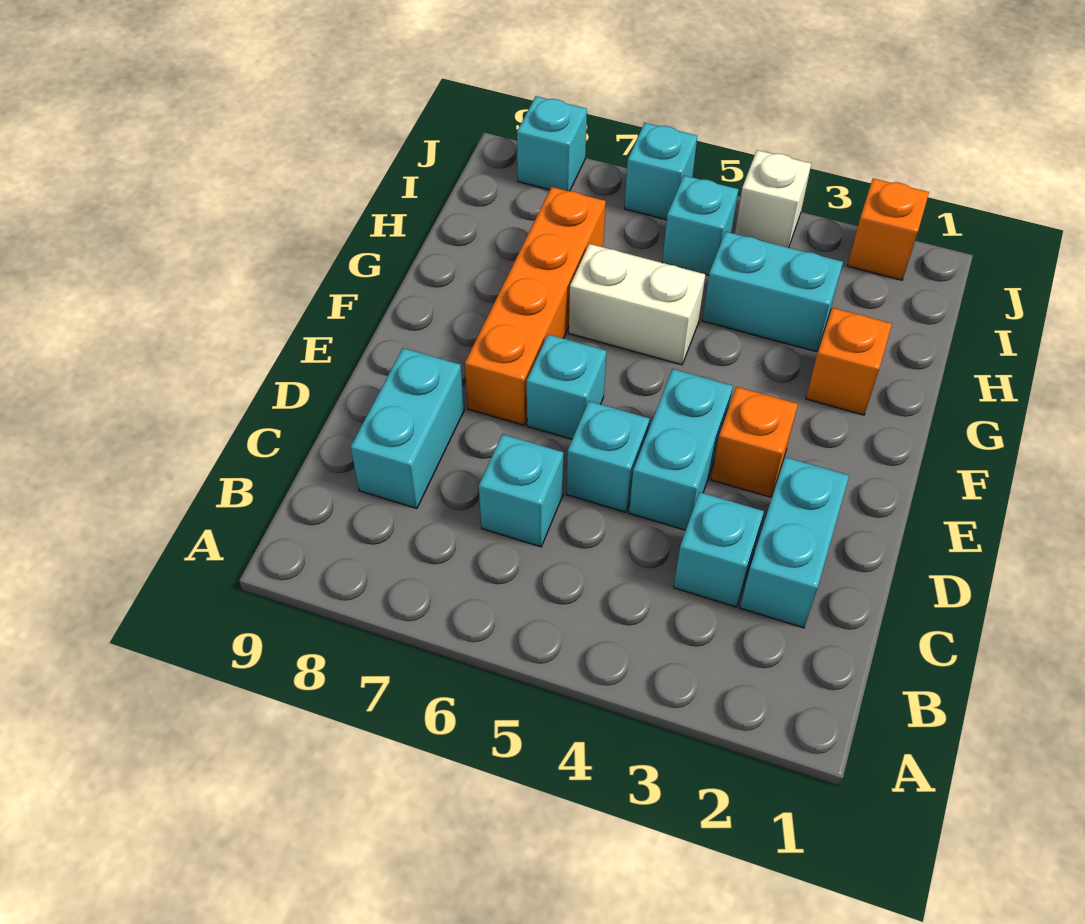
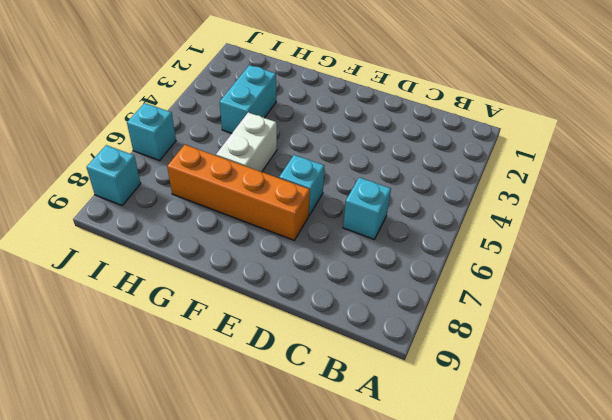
none -> cyan 1x2 brick [740,457,849,628]
none -> cyan 1x1 brick [674,492,764,607]
none -> cyan 1x2 brick [351,348,464,509]

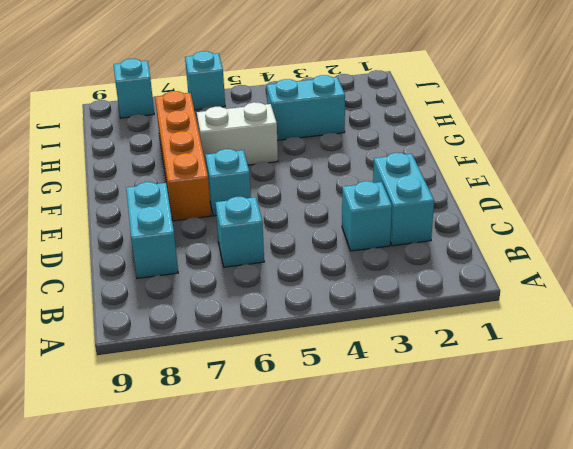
none -> cyan 1x2 brick [629,369,733,530]
none -> cyan 1x1 brick [567,401,649,512]
none -> orange 1x1 brick [711,387,798,497]

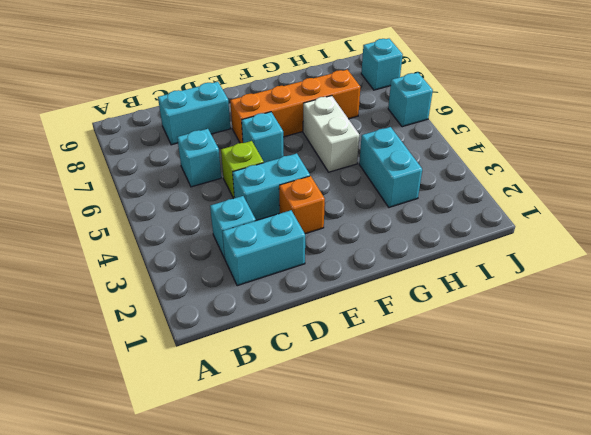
lime 1x1 brick [221,141,264,199] -> cyan 1x1 brick [567,401,649,512]
none -> orange 1x1 brick [806,308,892,415]
none -> cyan 1x1 brick [662,176,739,276]
none -> orange 1x1 brick [848,178,929,280]

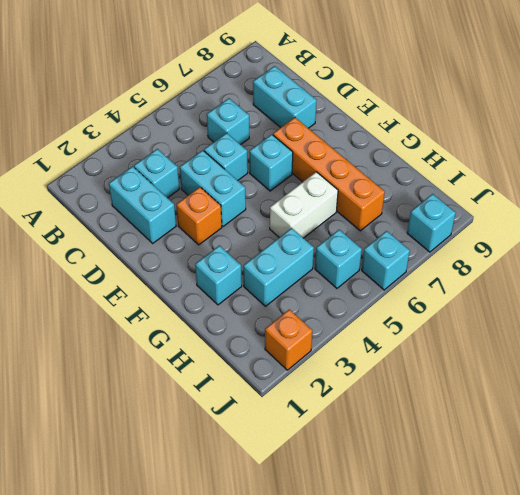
cyan 1x1 brick [195,246,242,305] -> orange 1x1 brick [806,308,892,415]
none -> white 1x1 brick [735,150,811,248]

